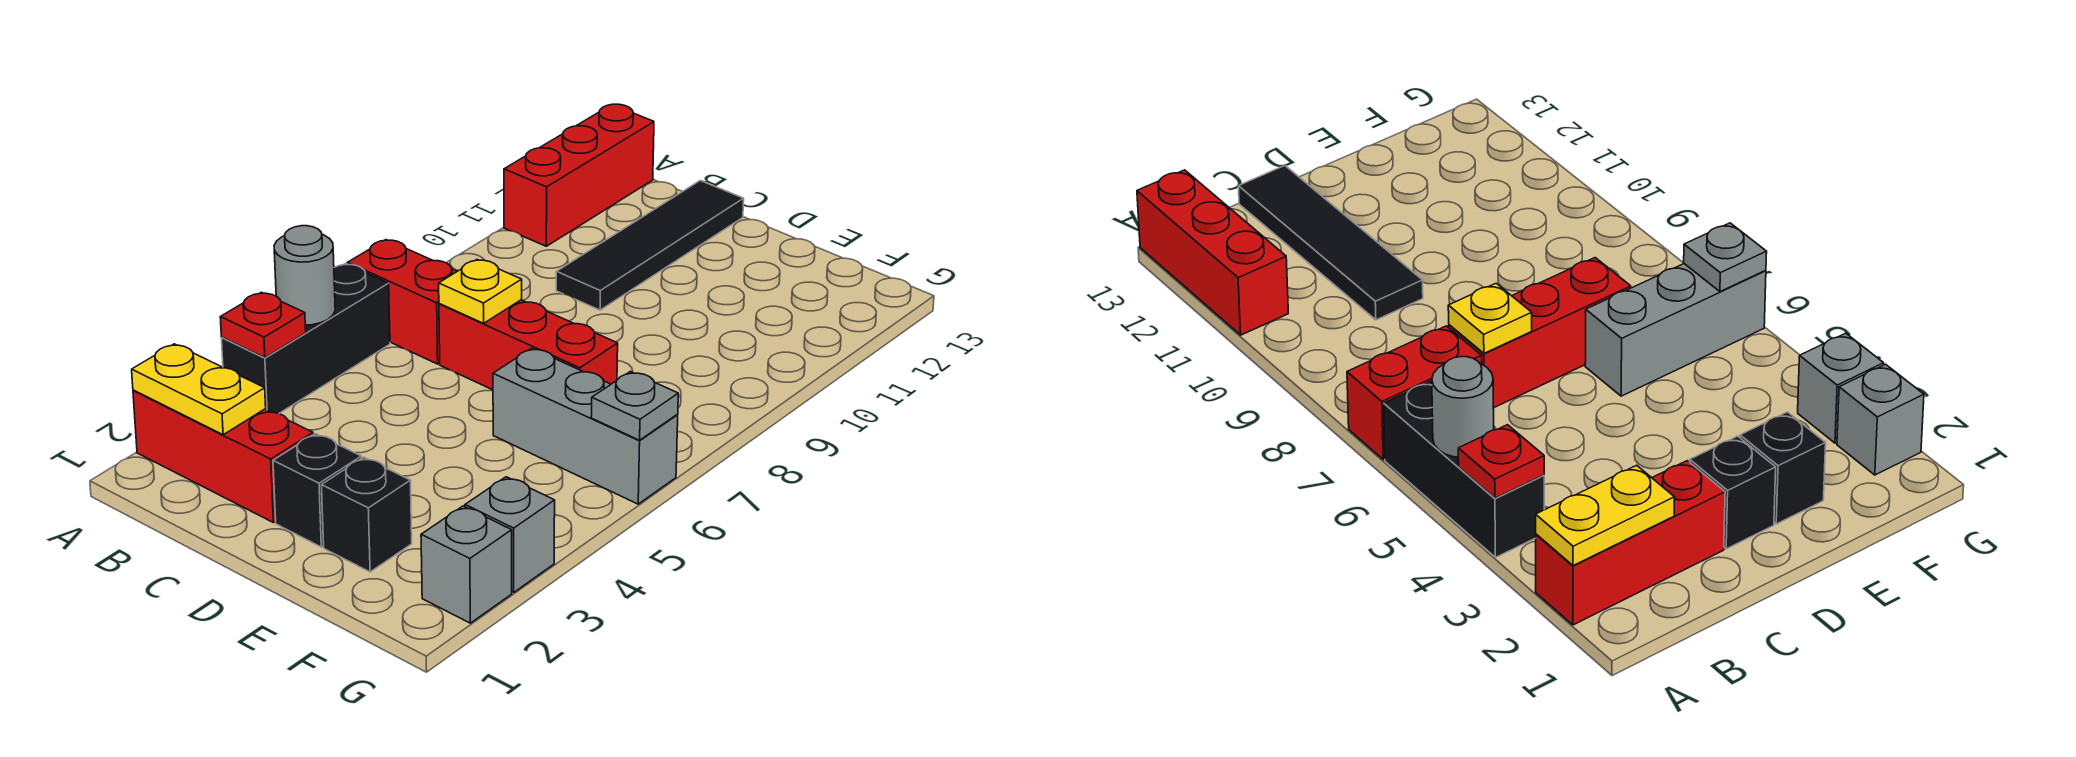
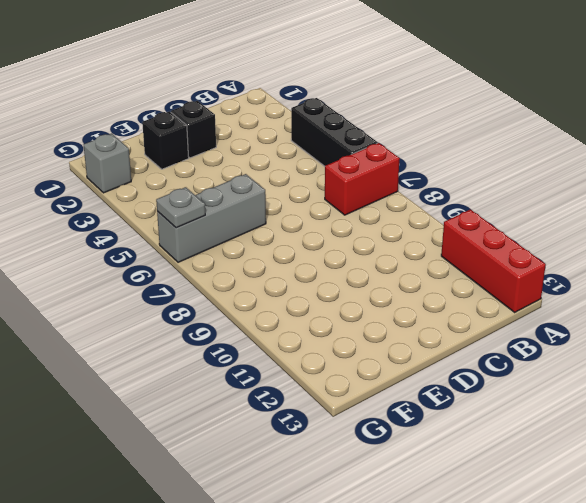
none -> red 1x3 brick [133,390,313,523]
none -> red 1x3 brick [439,300,618,390]
none -> black 1x4 tile [556,181,744,310]

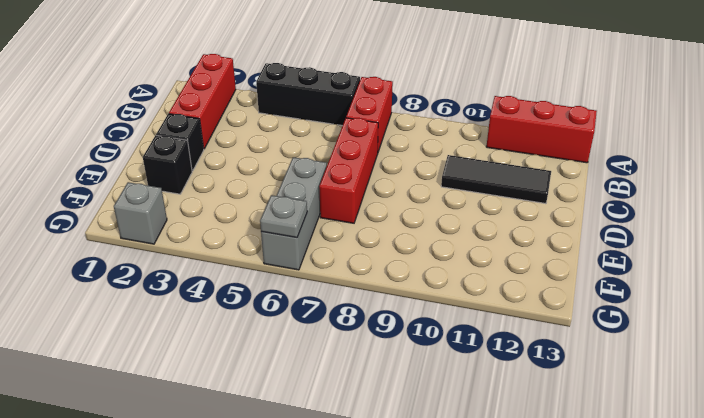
black 1x3 tile [441,155,551,204] -> black 1x4 tile [556,181,744,310]
none -> grey 1x1 brick [465,477,555,592]
none -> yellow 1x2 plate [132,344,266,435]
none -> red 1x1 plate [220,292,306,358]

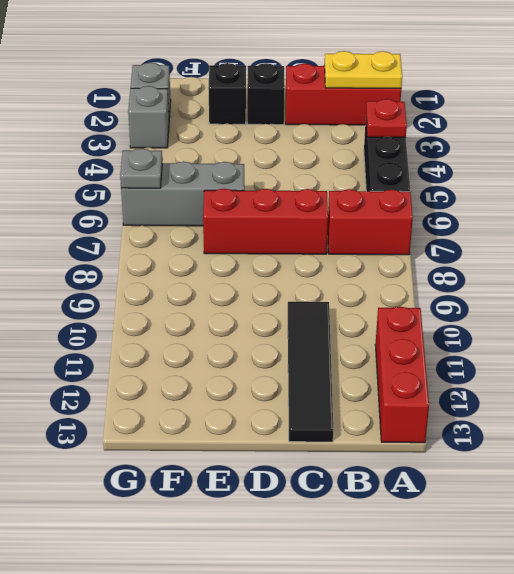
none -> grey 1x1 round brick [274,226,335,325]
none -> yellow 1x1 plate [439,260,522,323]

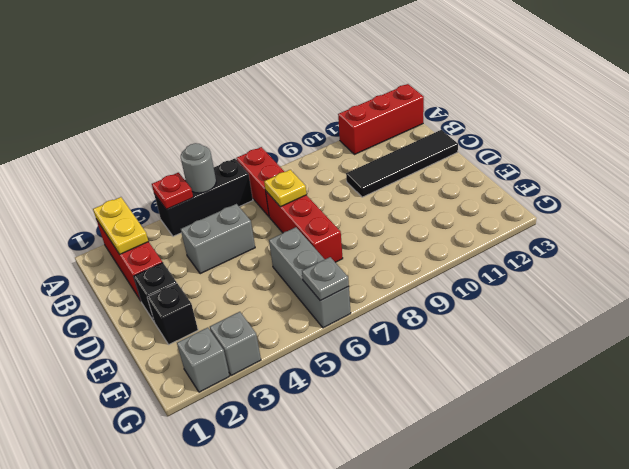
grey 1x2 brick [181,204,255,274] -> none

